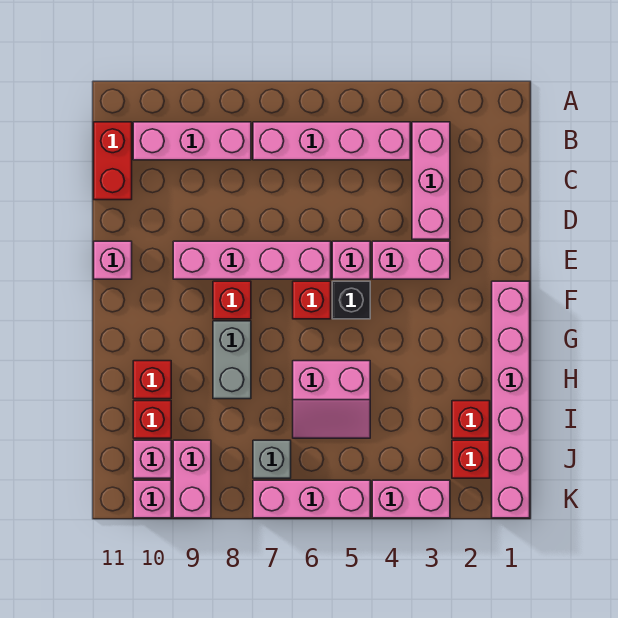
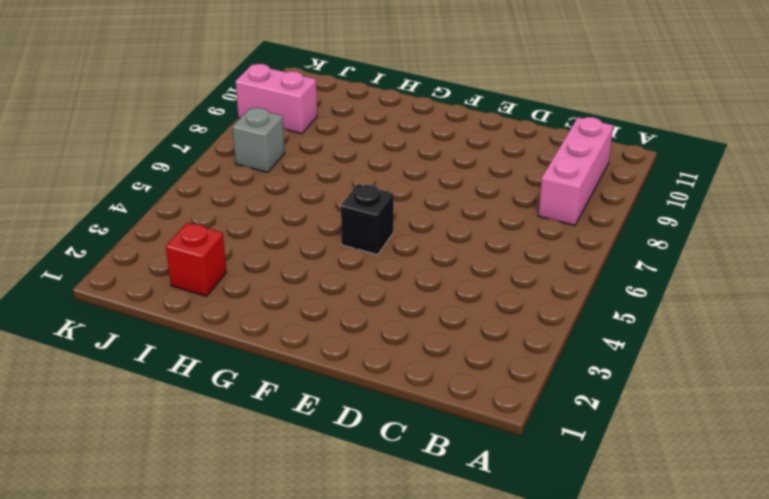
none -> pink 1x3 brick [412,122,450,239]
none -> pink 1x4 brick [253,122,410,160]
none -> red 1x2 brick [94,122,132,200]

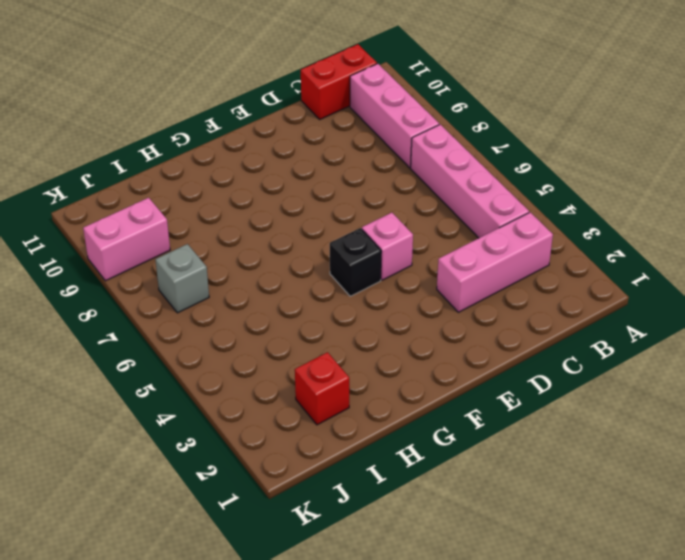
none -> pink 1x2 brick [372,241,450,279]
none -> pink 1x4 brick [173,241,331,279]
none -> pink 1x1 brick [94,241,132,279]

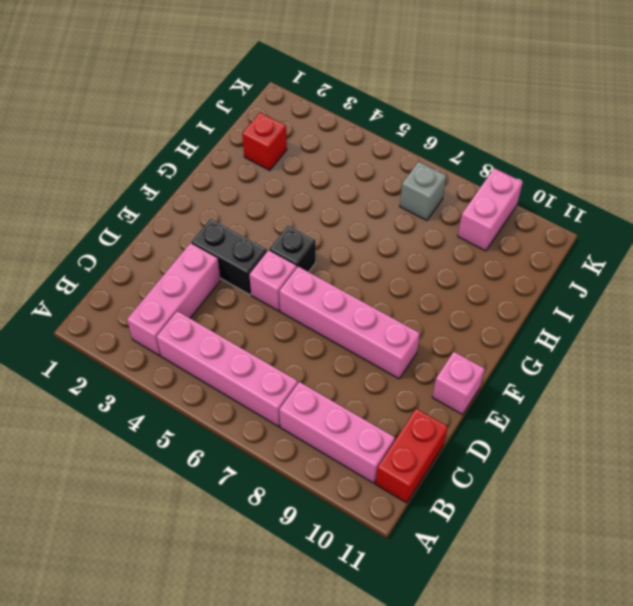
black 1x2 brick [191,219,267,295] -> pink 1x2 brick [372,241,450,279]
none -> pink 1x6 brick [492,281,530,518]
none -> red 1x1 brick [293,281,331,319]
none -> red 1x1 brick [213,281,251,319]

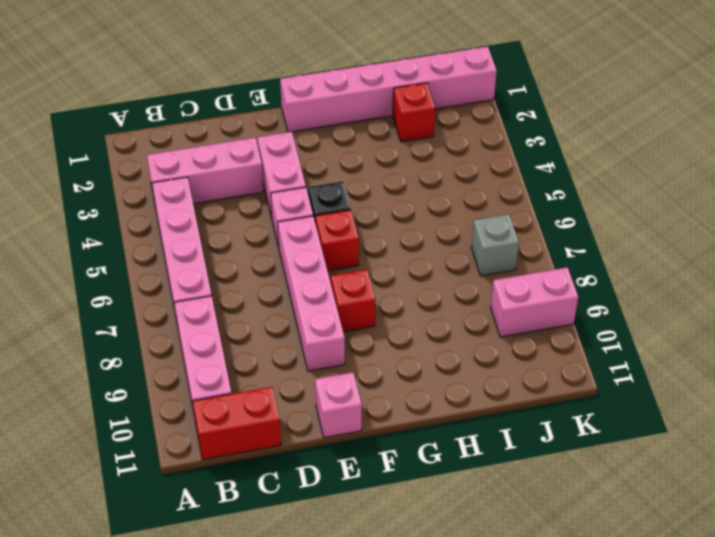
none -> grey 1x2 brick [213,321,251,399]
none -> pink 2x2 slope [293,361,370,438]
none -> red 1x1 brick [133,361,171,399]

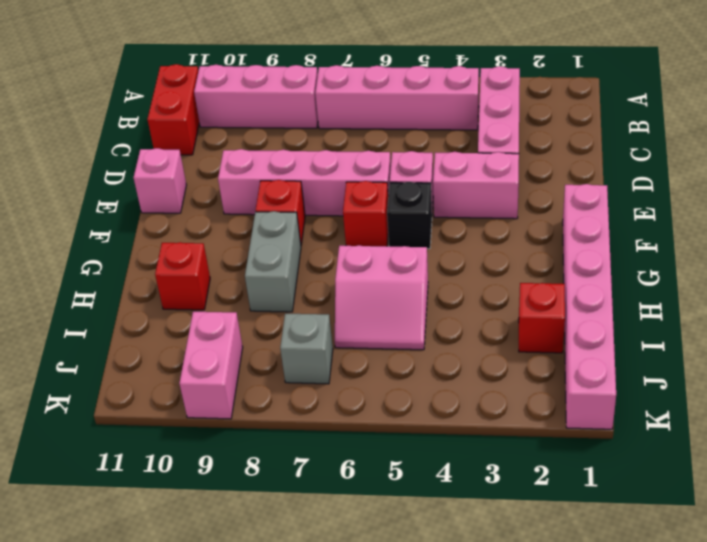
none -> red 1x1 brick [133,401,171,438]
none -> red 1x1 brick [452,440,490,478]
none -> pink 1x1 brick [133,440,171,478]

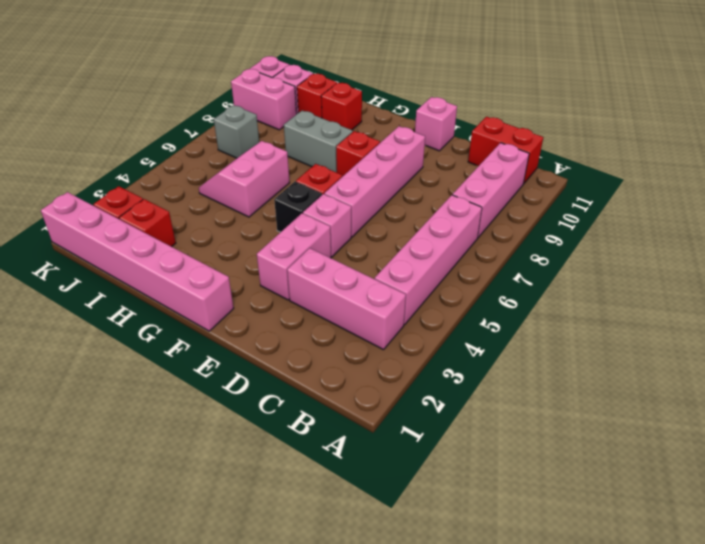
none -> pink 1x2 brick [372,480,450,518]
none -> pink 1x3 brick [253,480,370,518]

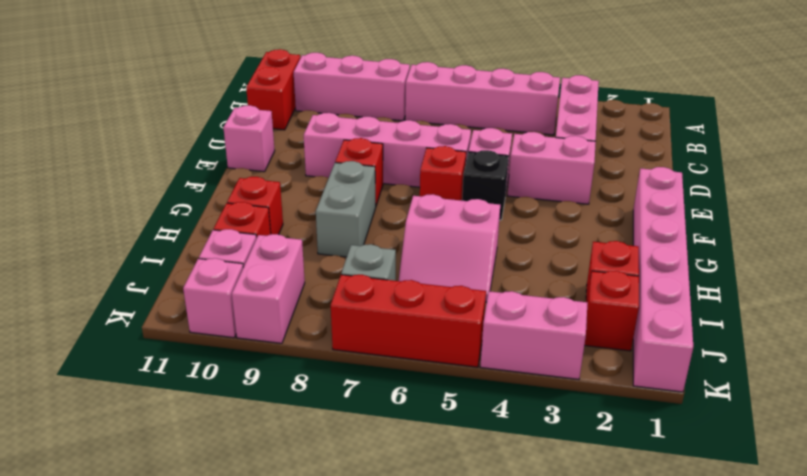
red 1x3 brick [331,275,486,367] -> pink 1x3 brick [253,480,370,518]

